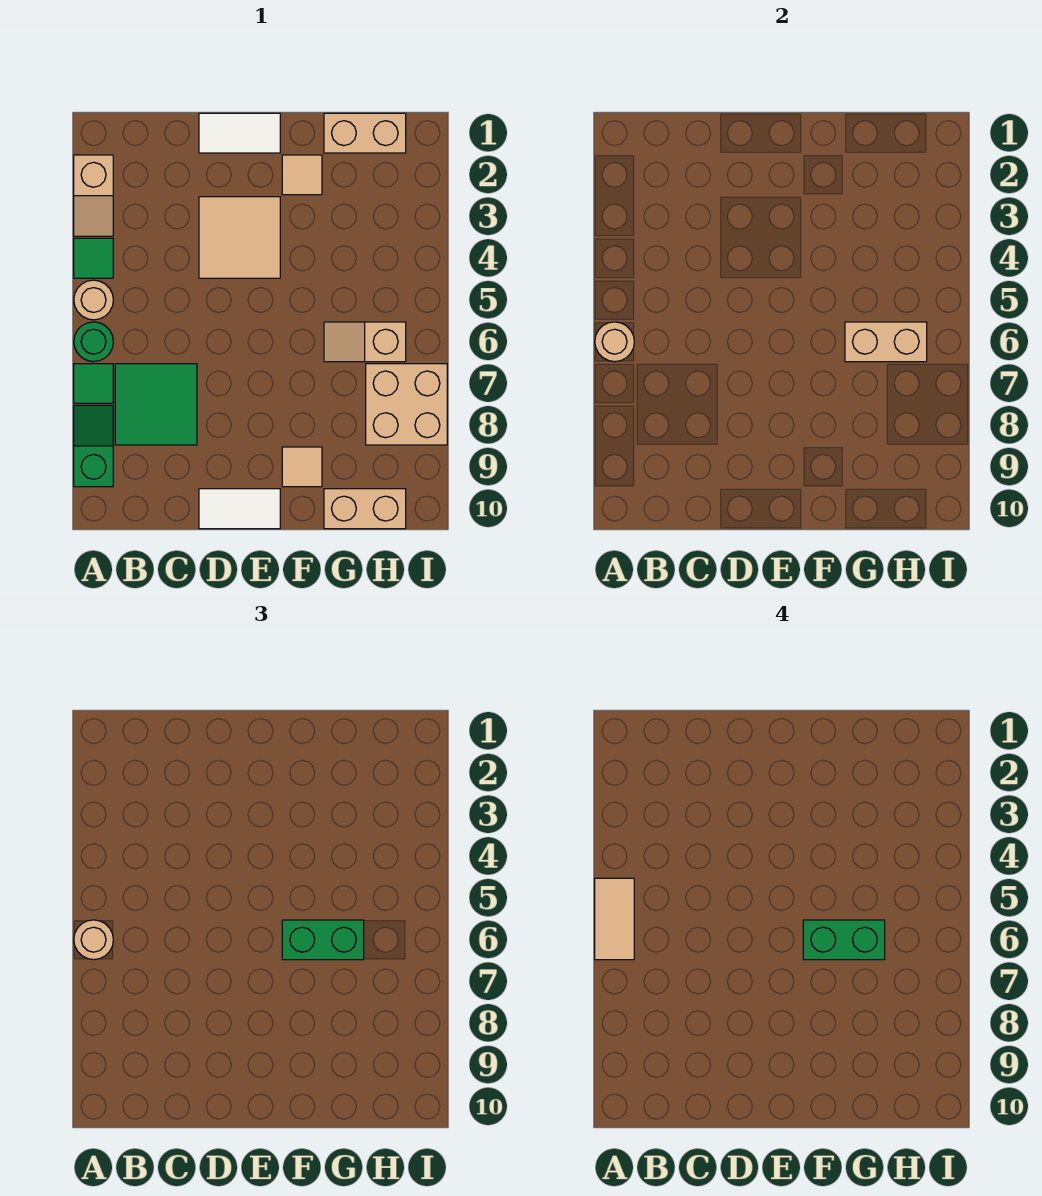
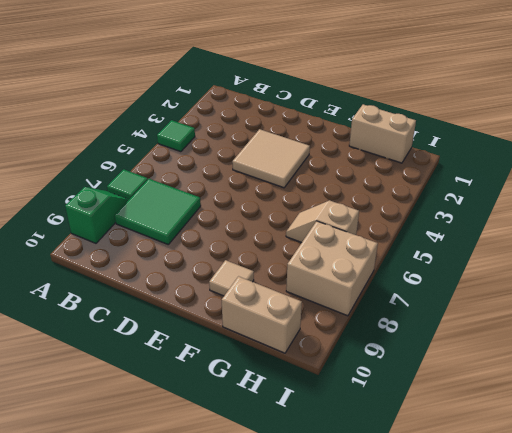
none -> tan 1x2 slope [74,155,113,236]
none -> tan 1x1 round brick [74,280,113,320]
none -> green 1x1 round brick [74,322,113,362]

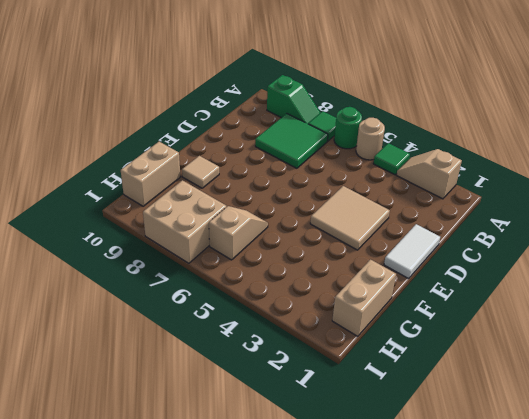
none -> white 1x2 tile [199,489,280,529]
none -> tan 1x1 tile [282,155,322,195]
none -> tan 1x1 round brick [595,322,634,362]

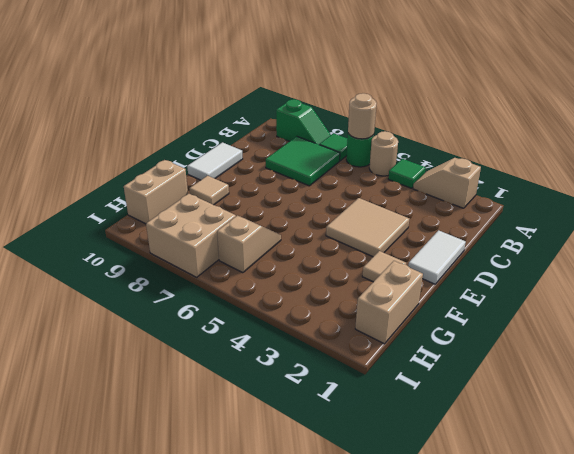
none -> tan 1x2 brick [845,322,927,362]
none -> tan 1x1 round brick [74,920,113,960]
none -> green 1x2 brick [282,920,364,960]

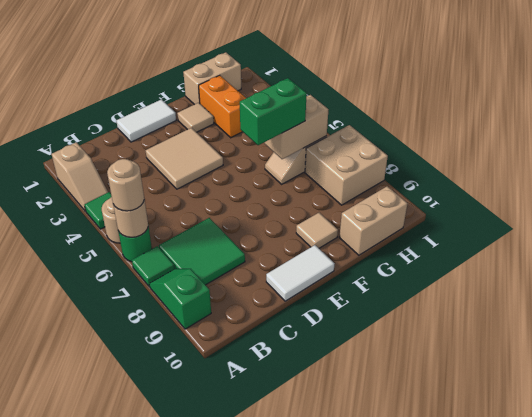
orange 1x2 brick [199,75,246,138] -> none
none -> tan 1x2 tile [595,878,634,960]
none -> green 1x2 brick [803,920,885,960]

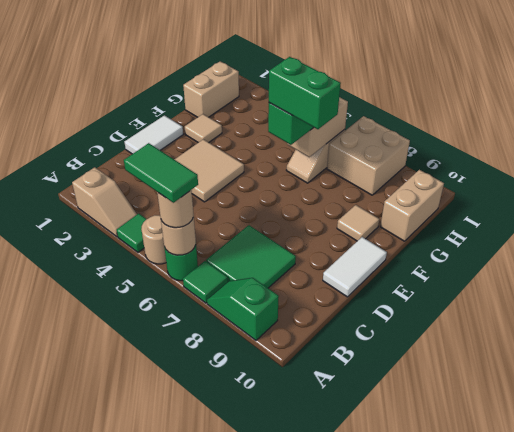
green 1x2 tile [124,143,198,203] -> tan 1x2 tile [595,878,634,960]
green 1x2 brick [269,57,341,129] -> green 1x2 brick turned to [803,920,885,960]

